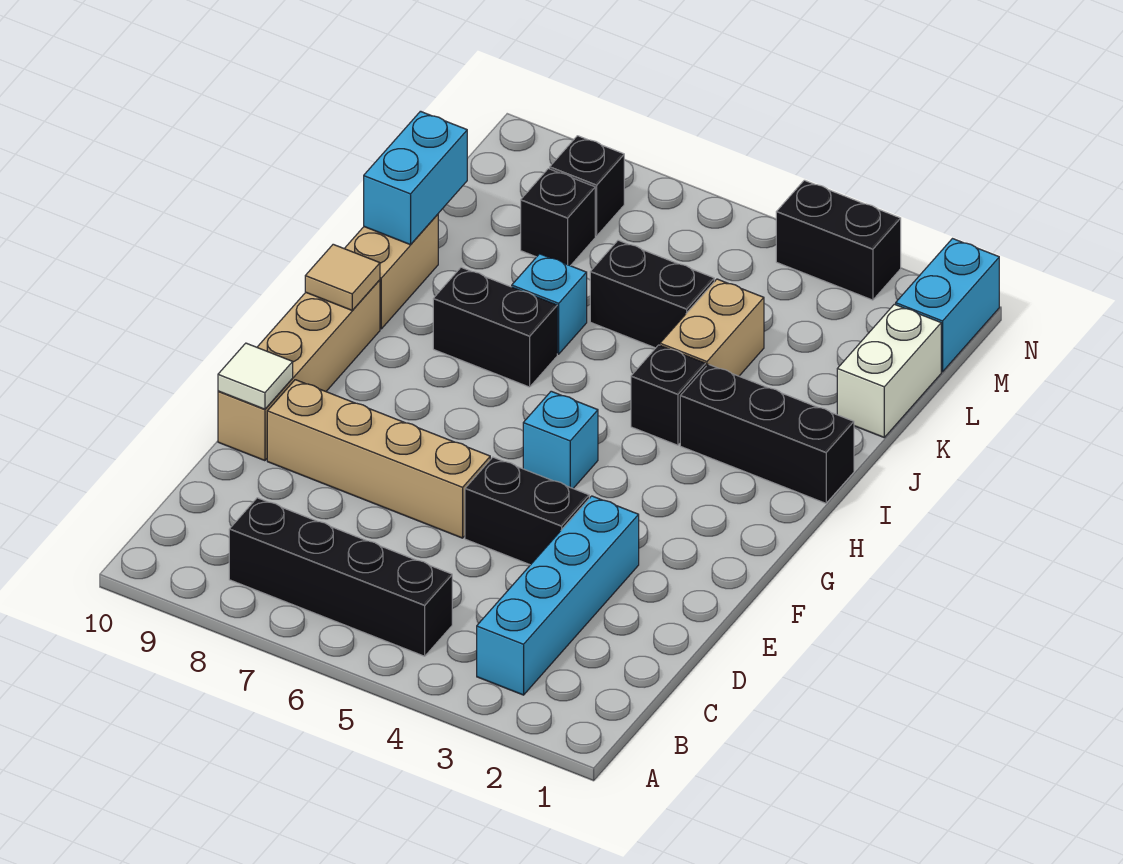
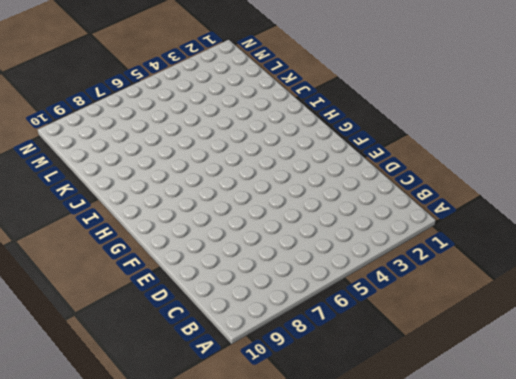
none -> cyan 1x4 brick [477,496,639,695]
none -> black 1x4 brick [229,498,452,656]
none -> black 1x2 brick [465,457,589,565]

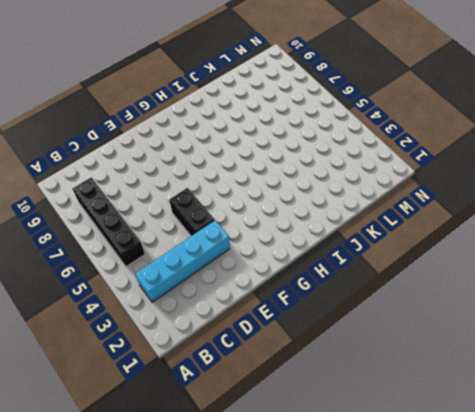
none -> tan 1x4 brick [267,380,490,538]
none -> tan 1x4 brick [218,280,380,461]
none -> cyan 1x1 brick [523,391,598,488]

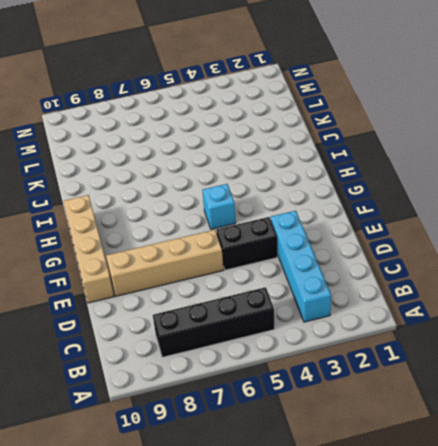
none -> black 1x3 brick [680,364,854,503]
none -> black 1x1 brick [631,345,706,445]
none -> black 1x2 brick [433,267,557,387]

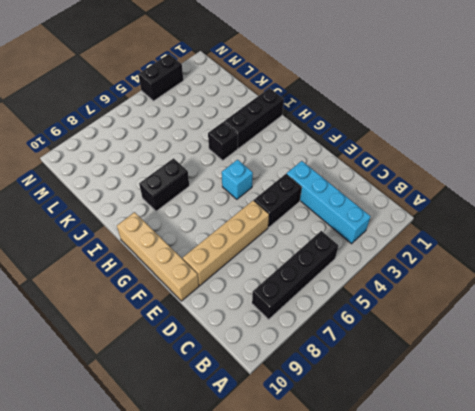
none -> tan 1x2 brick [344,214,438,329]
none -> tan 1x2 brick [660,279,764,376]
none -> cyan 1x1 brick [512,254,587,354]

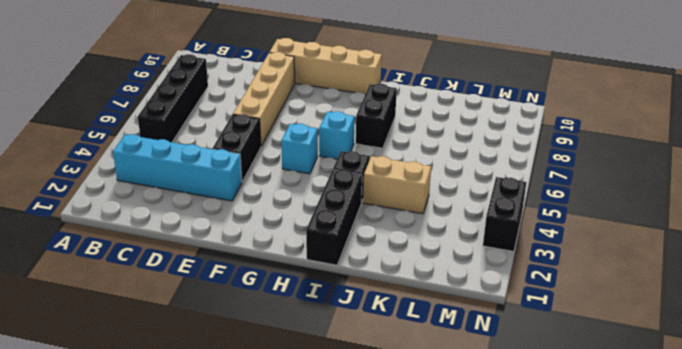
cyan 1x1 brick [319,111,355,159] -> cyan 1x1 brick moved to [512,254,587,354]
none -> tan 1x2 brick [344,214,438,329]
none -> white 1x2 brick [837,304,941,437]
none -> black 1x2 brick [590,240,714,348]

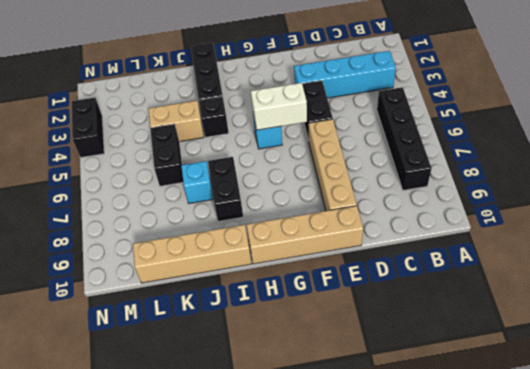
white 1x2 brick [251,83,307,130] -> white 1x2 brick moved to [837,304,941,437]
tan 1x4 brick [133,225,251,283] -> tan 1x2 brick [344,214,438,329]
none -> black 1x1 brick [521,169,595,266]
none -> cyan 1x2 brick [896,239,999,372]
none -> black 1x1 brick [550,136,624,236]

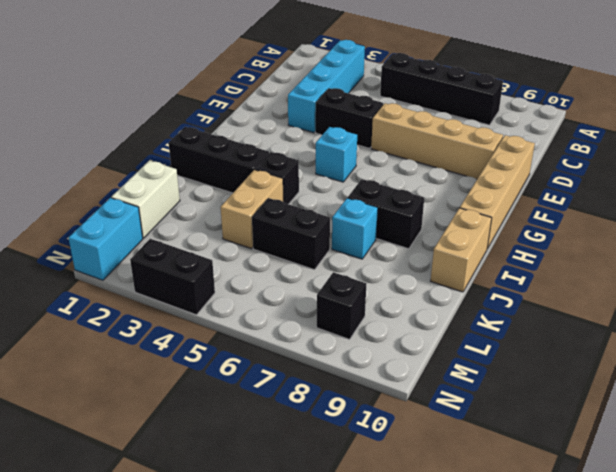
none -> black 1x1 brick [521,169,595,266]
none -> white 1x1 tile [218,343,293,409]
none -> tan 1x1 tile [305,244,380,310]

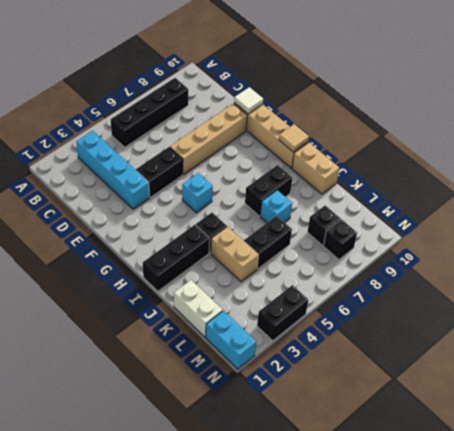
none -> cyan 1x2 brick [364,111,467,245]

